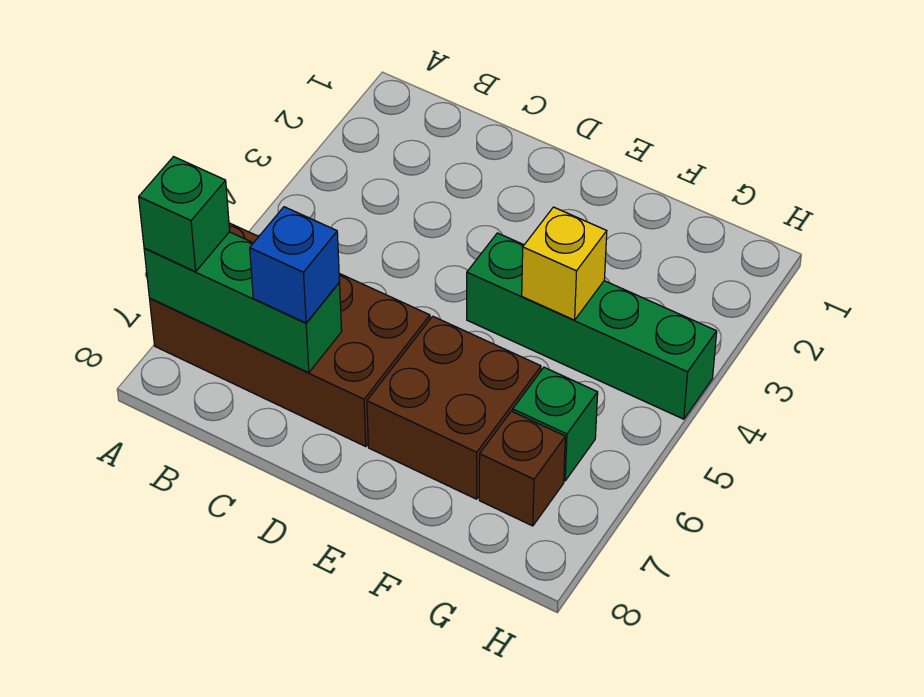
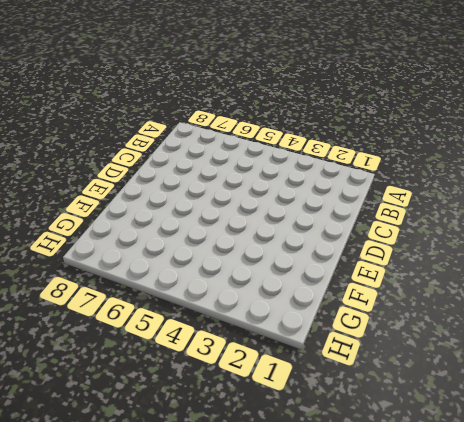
none -> brown 2x4 brick [150,223,430,447]
none -> green 1x4 brick [467,233,717,419]

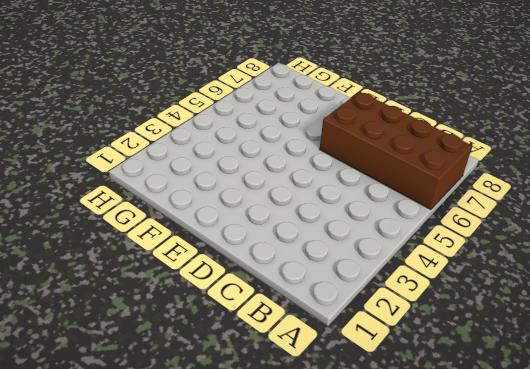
none -> green 1x4 brick [467,233,717,419]
none -> brown 2x2 brick [367,316,541,499]

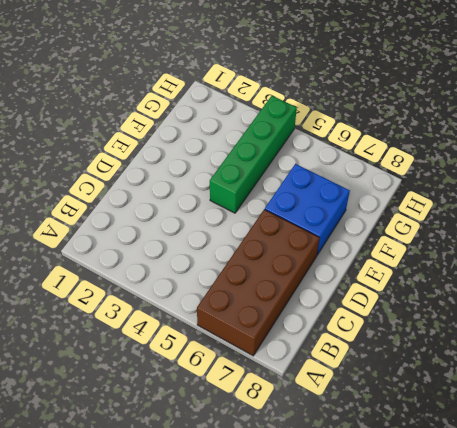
blue 2x2 brick [265,164,350,255] -> brown 2x2 brick [367,316,541,499]
none -> green 1x1 brick [513,367,598,481]
none -> brown 1x1 brick [479,411,565,526]

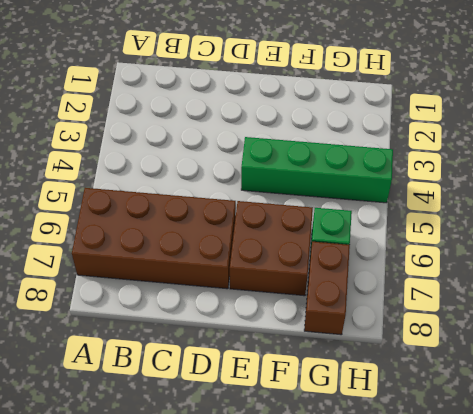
brown 1x2 brick [304,242,350,335] -> brown 1x1 brick [479,411,565,526]
none -> green 1x3 brick [144,232,342,373]
none -> yellow 1x1 brick [522,207,607,320]

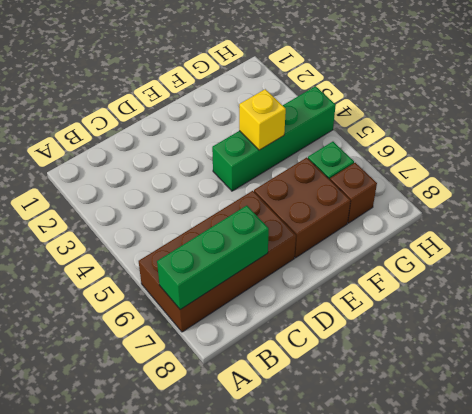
none -> green 1x1 brick [139,157,230,272]
none -> blue 1x1 brick [250,207,340,323]

